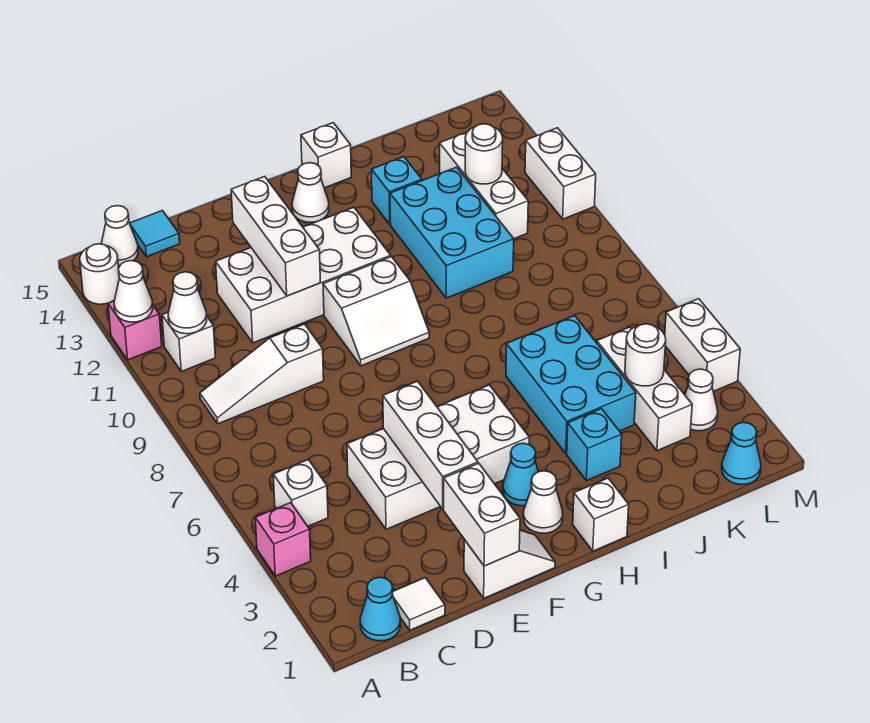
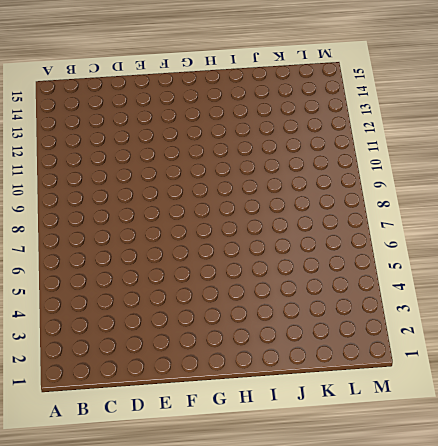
none -> pink 1x1 brick [255,503,311,576]
none -> pink 1x1 brick [108,301,162,360]
none -> white 1x1 round brick [80,244,119,304]
none -> cyan 1x1 cone [360,577,400,641]

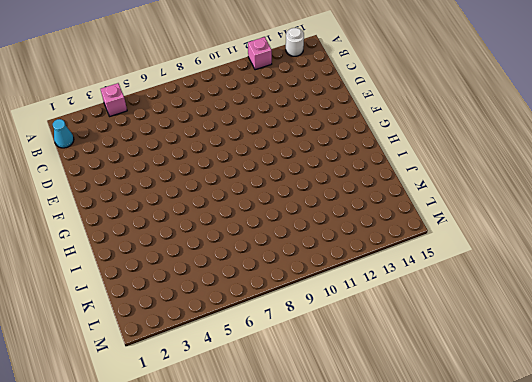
none -> white 1x1 brick [273,460,328,526]
none -> white 1x3 slope [200,324,324,424]
none -> white 1x1 brick [162,312,215,371]
none -> white 1x1 cone [101,206,138,266]

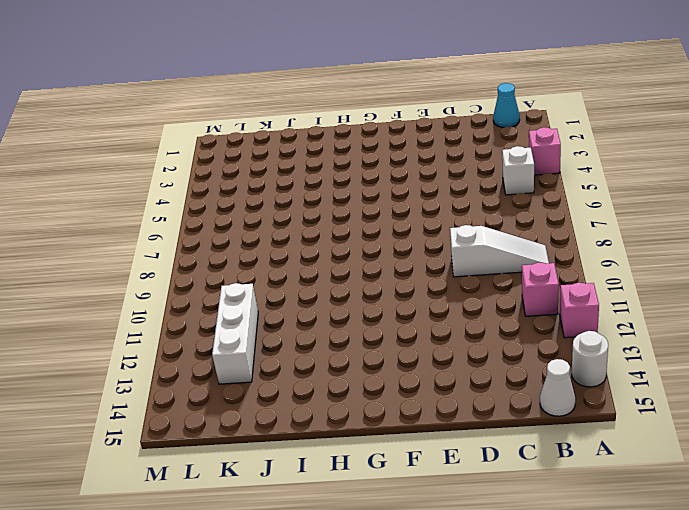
pink 1x1 brick [522,263,559,316] -> white 1x1 brick [162,312,215,371]
none -> white 1x1 tile [392,578,445,630]
none -> cyan 1x1 tile [130,211,180,257]
none -> white 2x4 brick [347,385,529,529]
none -> white 2x4 brick [216,207,391,343]

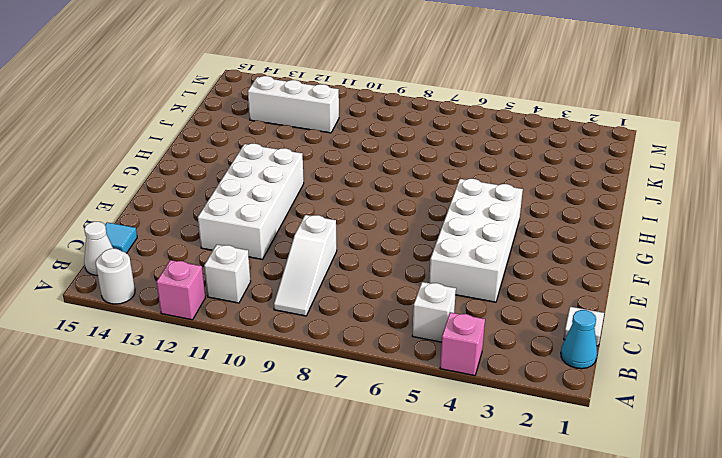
none -> white 1x2 slope [464,530,555,598]
none -> white 2x2 slope [323,257,429,366]
none -> white 1x1 cone [523,471,563,533]
none -> cyan 1x1 cone [503,443,538,506]

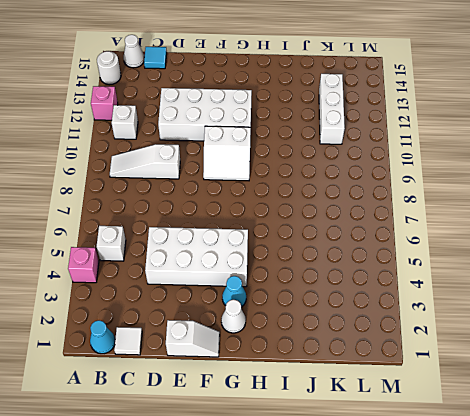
none -> white 1x1 cone [292,163,329,222]
none -> white 1x1 brick [573,478,629,551]
none -> white 1x1 brick [301,123,351,188]
none -> cyan 1x1 brick [567,409,622,481]

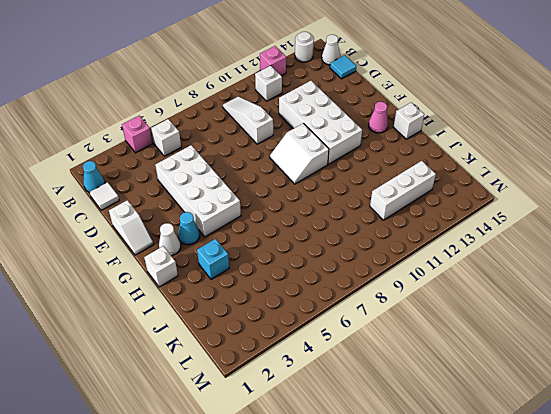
pink 1x1 cone [369,102,388,133] -> white 1x1 cone [292,163,329,222]
none -> cyan 2x3 brick [506,316,636,453]
none -> cyan 2x3 brick [390,167,514,298]
none -> cyan 1x1 brick [372,157,422,224]
none -> white 1x3 brick [597,327,692,451]

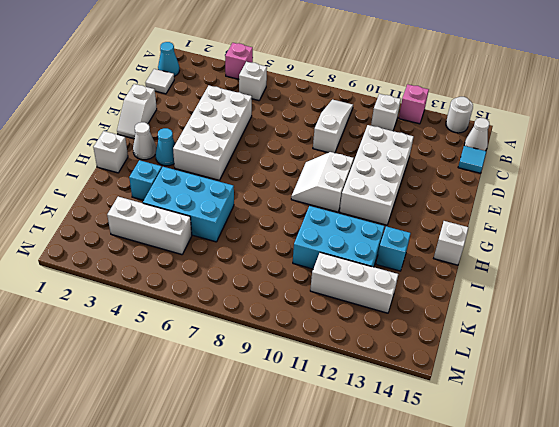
none -> white 1x1 cone [292,163,329,222]
none -> cyan 1x1 cone [722,422,761,485]
none -> white 1x1 cone [685,369,718,431]
none -> white 1x2 brick [665,299,740,391]

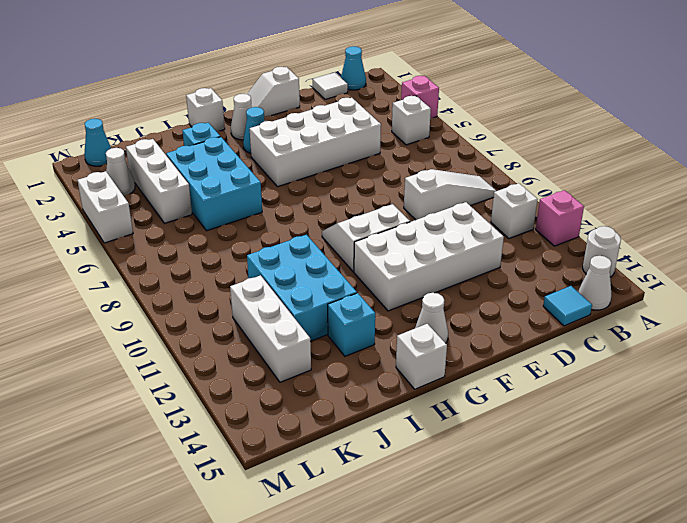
none -> white 1x2 brick [525,128,596,219]
none -> white 1x1 cone [114,261,153,322]
none -> white 1x1 cone [168,272,207,334]
none -> white 1x2 brick [444,463,520,566]

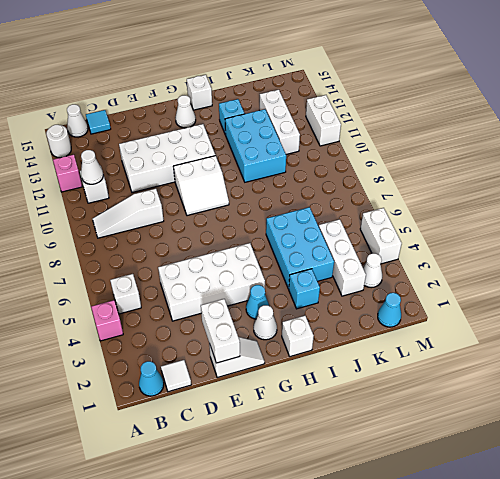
none -> white 1x1 cone [114,261,153,322]
none -> white 1x3 brick [383,381,478,509]
none -> white 1x3 brick [231,176,320,296]
none -> white 1x1 round brick [625,324,666,386]

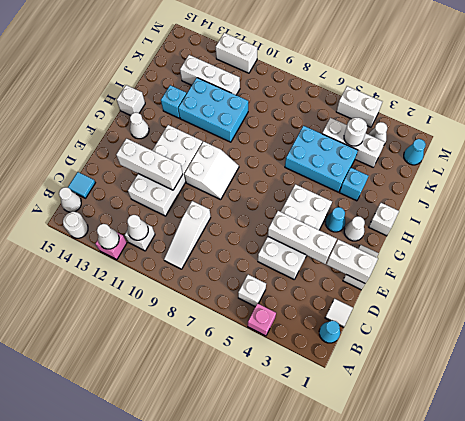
none -> white 1x1 round brick [465,124,503,184]

